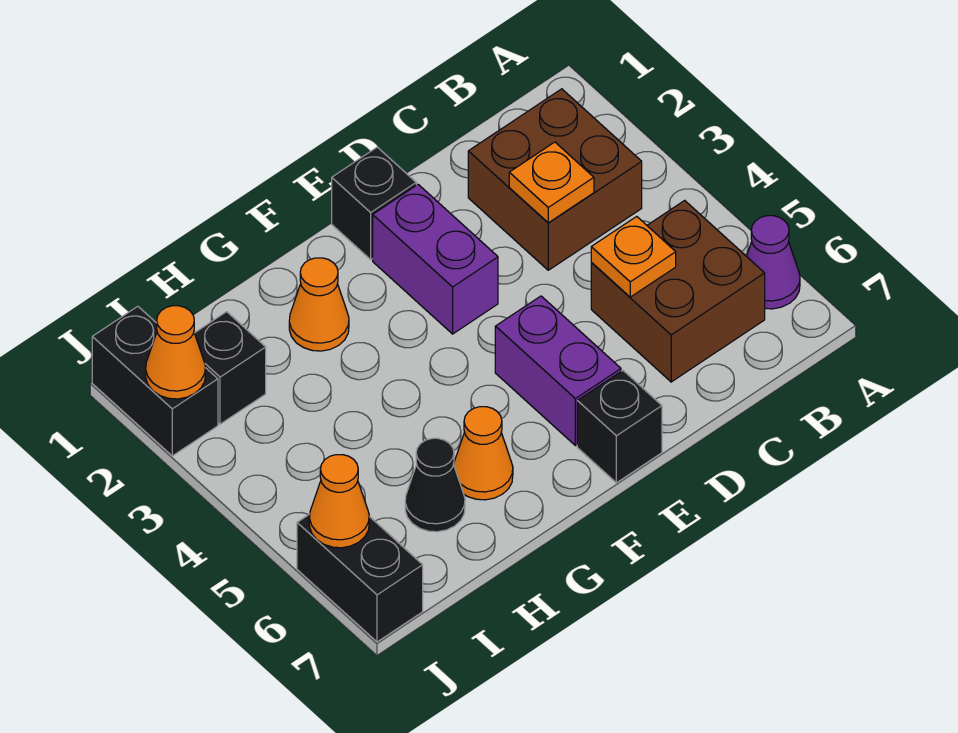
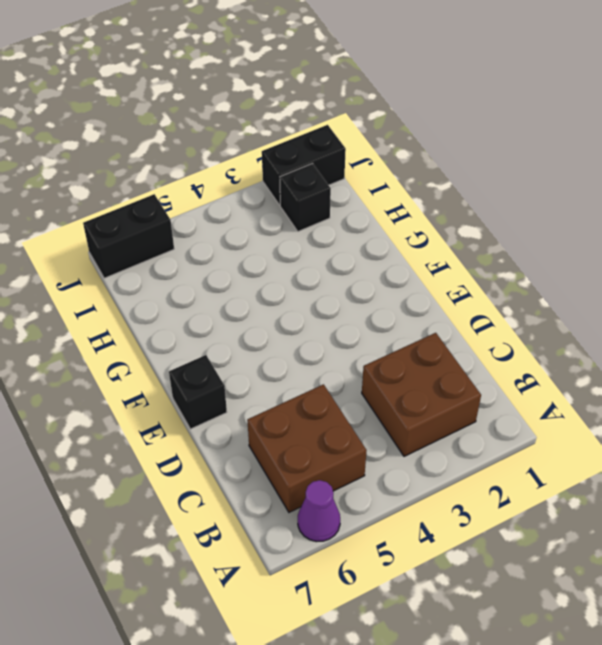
none -> black 1x1 brick [332,147,416,259]
none -> purple 1x2 brick [373,185,498,334]
none -> purple 1x2 brick [495,296,621,446]

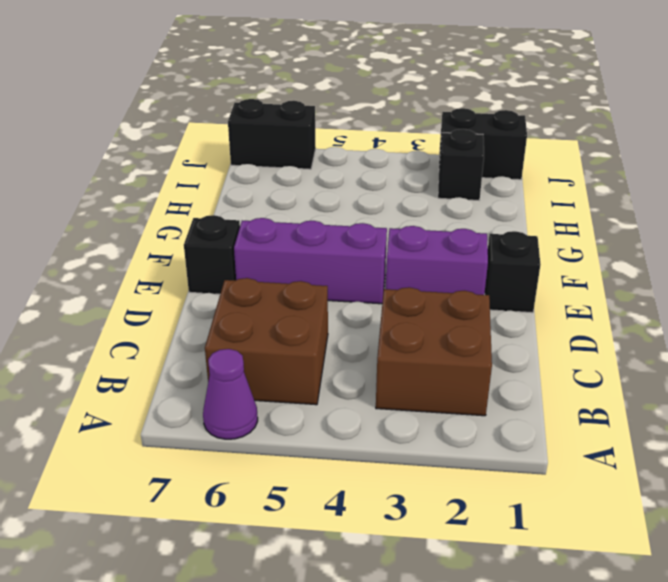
purple 1x3 brick [234,218,387,304] -> purple 1x2 brick [495,296,621,446]
none -> orange 1x1 cone [289,258,349,351]
none -> orange 1x1 cone [454,407,513,500]
none -> black 1x1 cone [405,438,465,532]

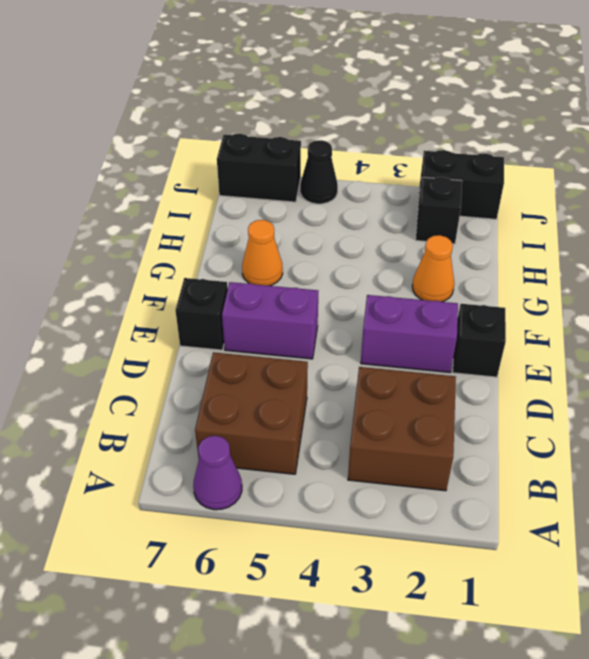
black 1x1 cone [300,140,338,204] -> black 1x1 cone moved to [405,438,465,532]
none -> orange 1x1 plate [509,142,594,223]
none -> orange 1x1 plate [591,217,676,297]
none -> orange 1x1 cone [146,306,205,399]

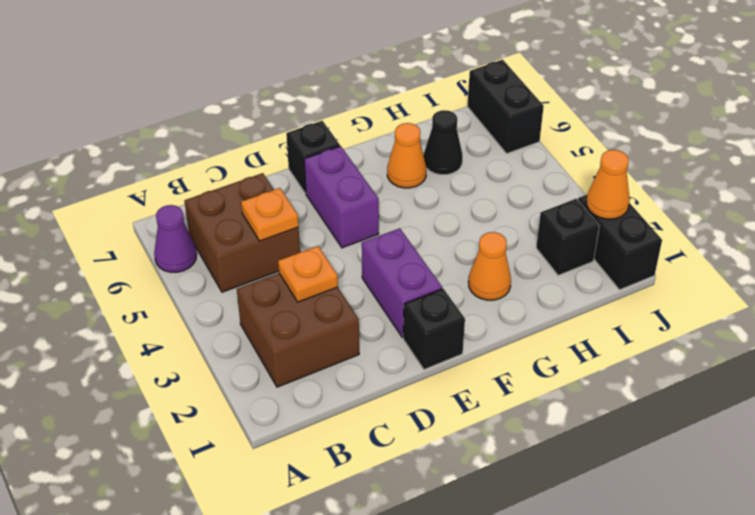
none -> orange 1x1 cone [309,455,369,548]

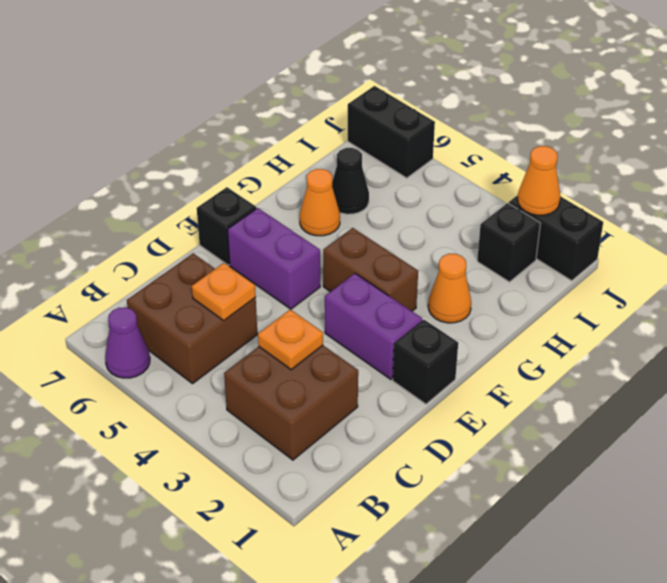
brown 1x2 brick [323,228,418,311] -> none
none -> orange 1x1 cone [309,455,369,548]

